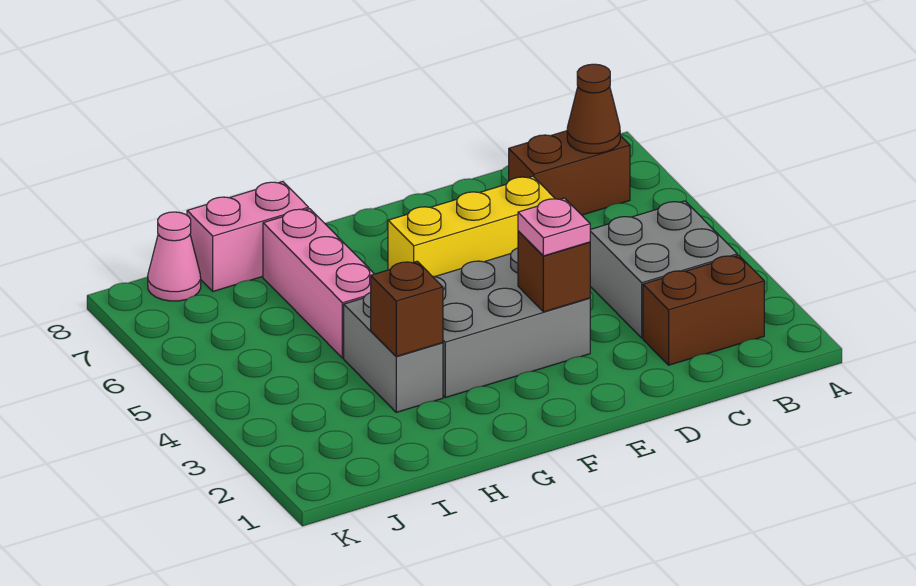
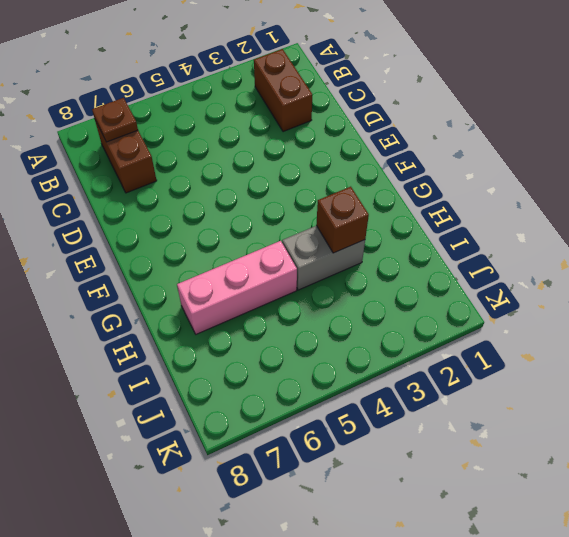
brown 1x1 plate [92,98,138,142] -> brown 1x1 cone [567,64,620,153]
none -> grey 2x2 brick [590,201,737,338]
none -> yellow 1x3 brick [388,176,555,277]
none -> grey 2x3 brick [432,248,590,398]

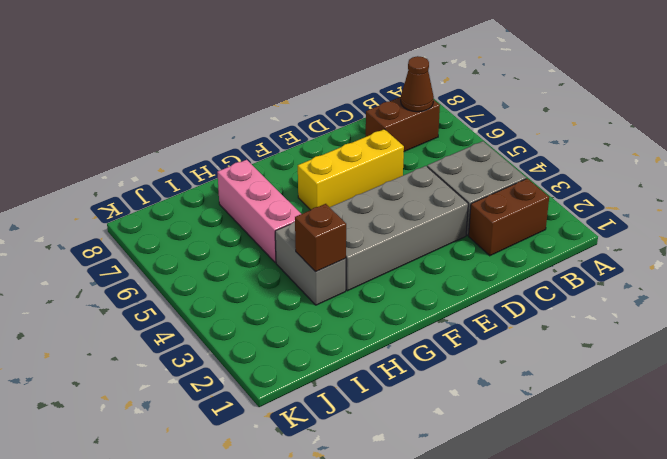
grey 2x4 brick [330,166,468,291] -> grey 2x3 brick [432,248,590,398]
none -> pink 1x2 brick [187,182,309,291]
none -> pink 1x1 cone [148,212,201,301]
none -> brown 1x1 brick [518,231,590,312]

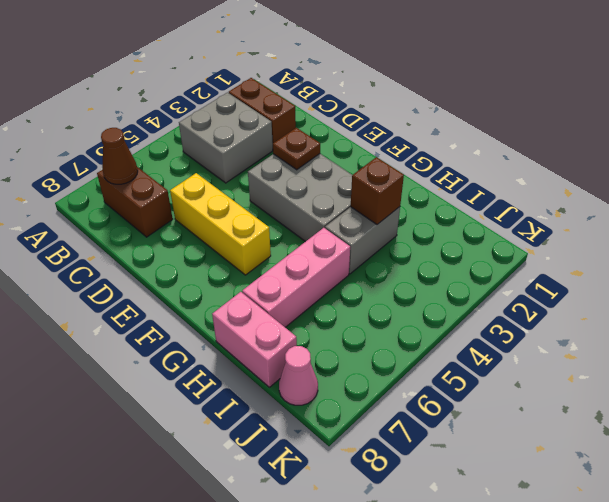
brown 1x1 plate [273,128,320,170] -> brown 1x1 brick [518,231,590,312]
none -> pink 1x1 plate [518,198,590,256]

